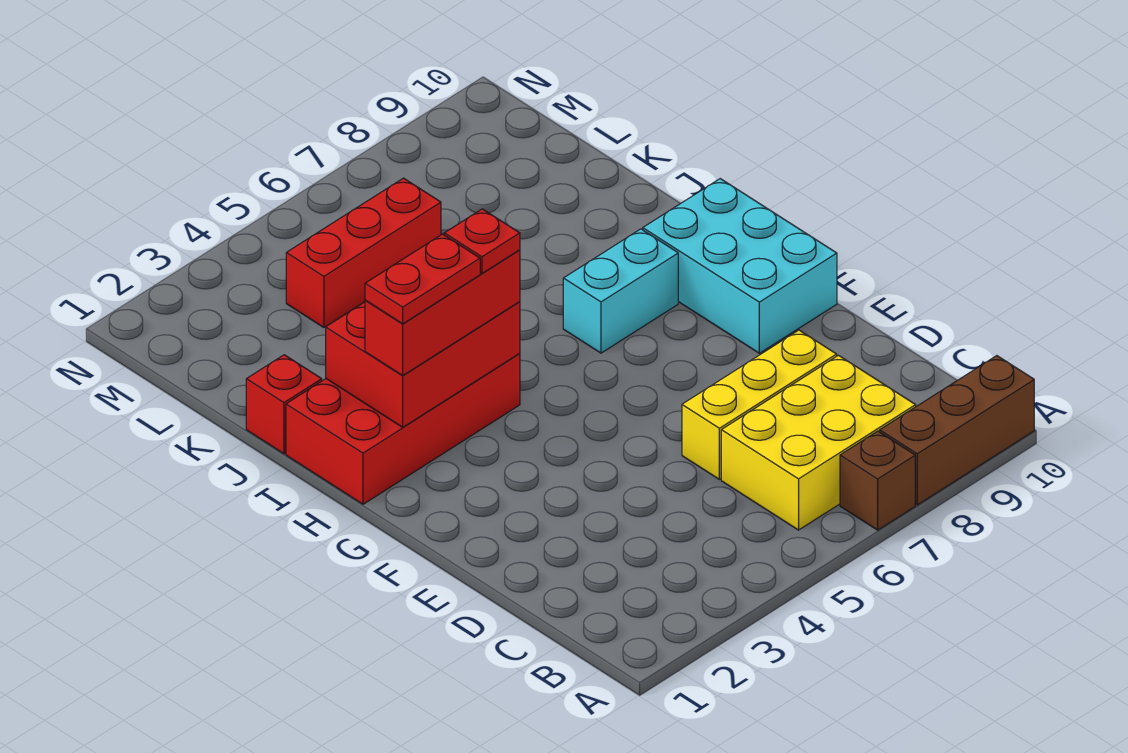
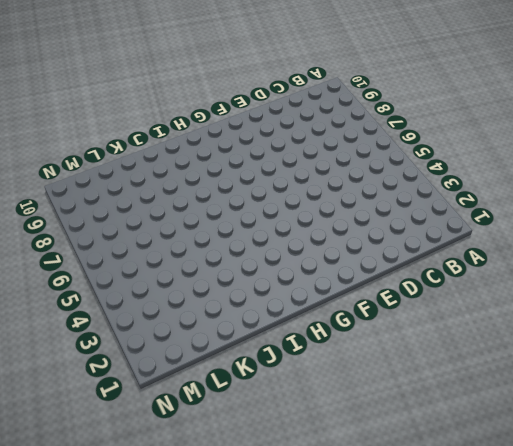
none -> brown 1x1 brick [840,431,915,530]
none -> brown 1x3 brick [880,356,1034,505]
none -> yellow 2x3 brick [721,355,916,530]

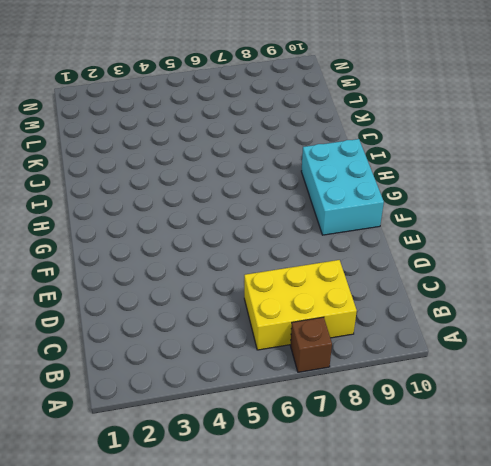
none -> brown 1x3 brick [880,356,1034,505]
none -> yellow 1x3 brick [682,330,837,479]
none -> red 2x4 brick [286,354,520,504]

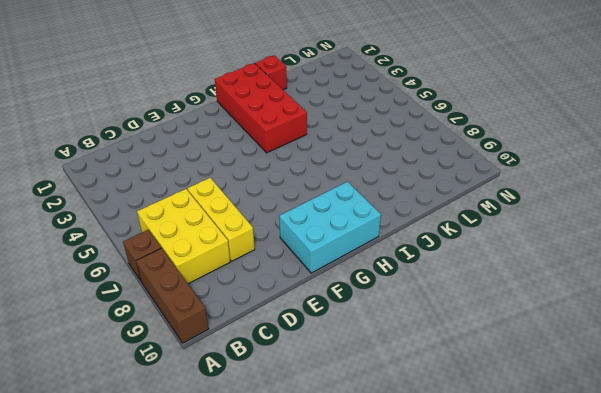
none -> cyan 1x2 brick [563,229,678,353]
none -> red 1x3 brick [286,178,441,327]
none -> red 2x3 brick [326,302,520,427]

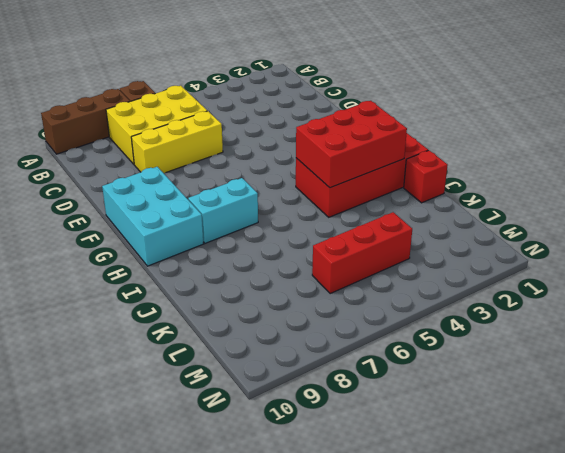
none -> red 1x3 brick [365,250,520,375]
none -> red 1x2 plate [365,234,480,324]
none -> red 1x1 plate [444,209,520,273]

